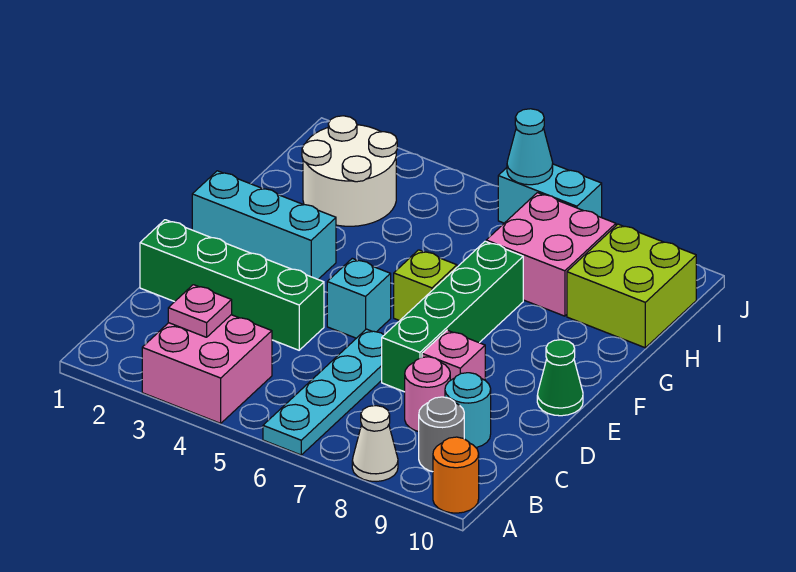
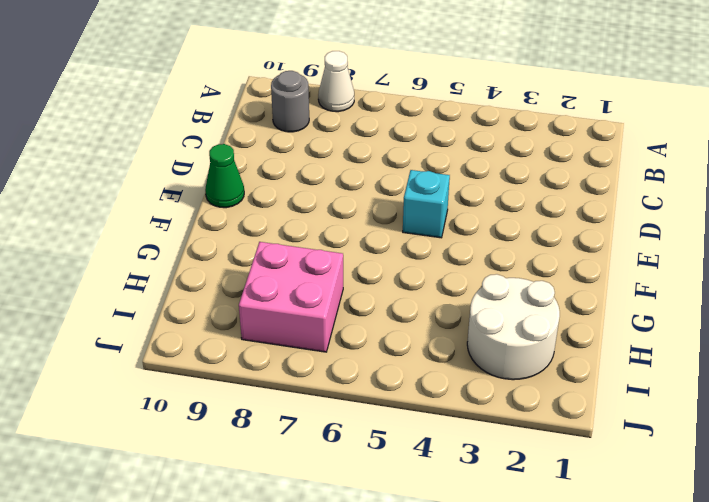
none -> pink 2x2 brick [142,315,272,423]
none -> cyan 1x4 plate [263,329,384,455]
none -> orange 1x1 round brick [433,437,479,513]

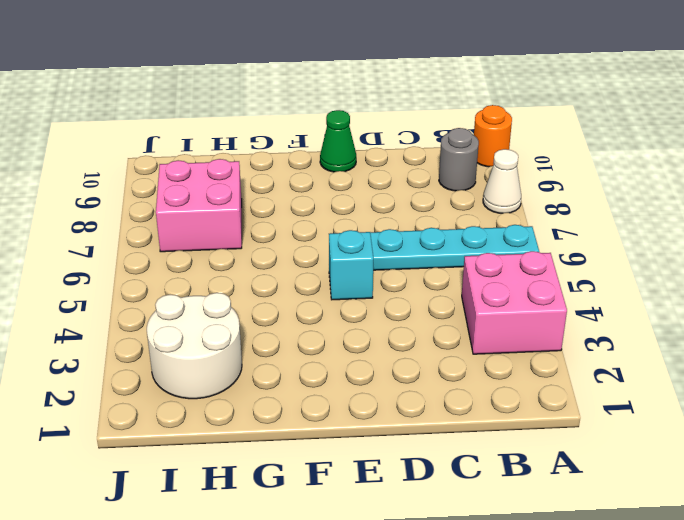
none -> pink 1x1 round brick [405,357,450,432]
none -> cyan 1x1 round brick [445,373,491,448]
none -> green 1x4 brick [140,220,324,350]

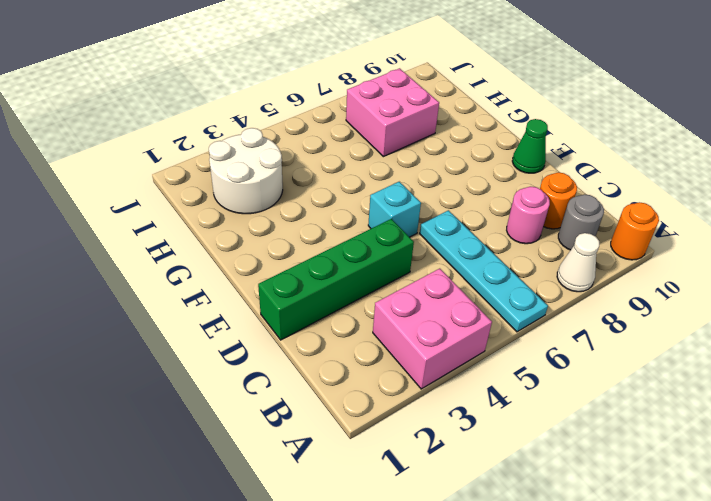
orange 1x1 round brick [540,172,577,229] -> cyan 1x1 round brick [445,373,491,448]
none -> green 1x4 brick [382,241,523,392]
none -> pink 1x1 brick [422,330,485,380]
none -> cyan 1x3 brick [192,171,336,279]

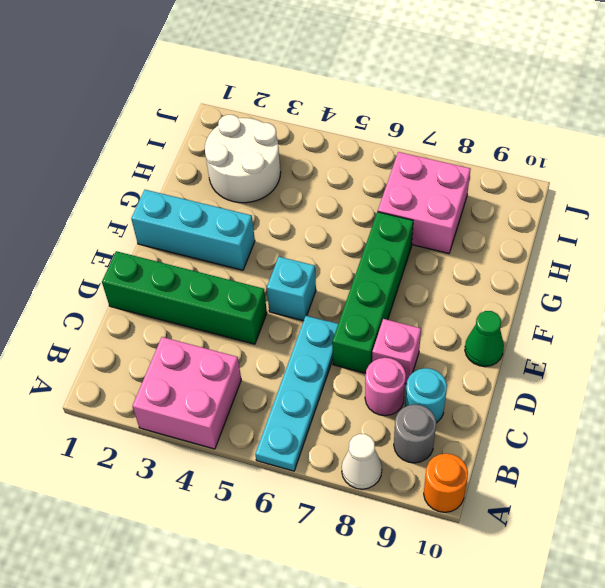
none -> lime 1x1 brick [394,250,457,321]
none -> lime 2x2 brick [567,224,696,348]
none -> cyan 1x2 brick [498,164,602,223]

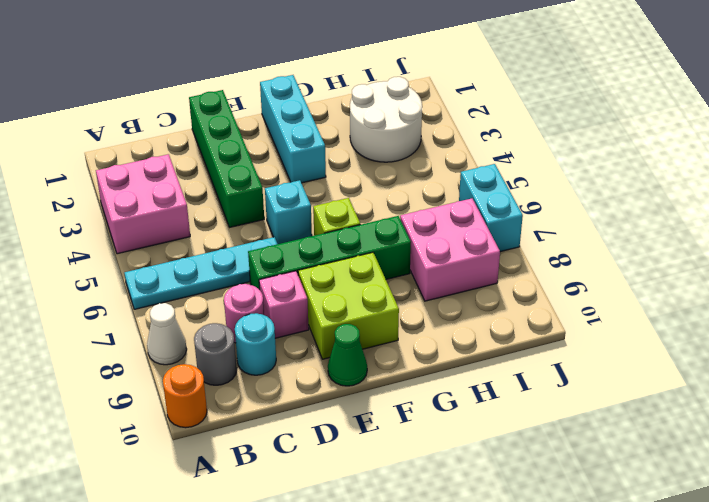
lime 2x2 brick [298,252,399,359] -> lime 2x2 brick moved to [567,224,696,348]
none -> pink 1x1 plate [168,285,232,337]
none -> cyan 1x1 cone [507,109,553,185]

